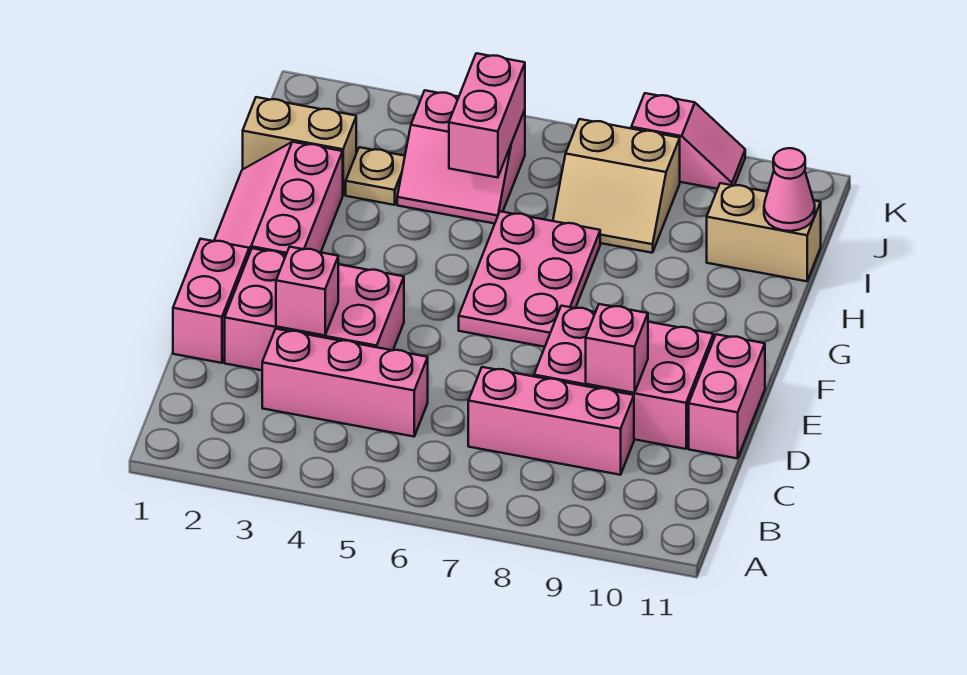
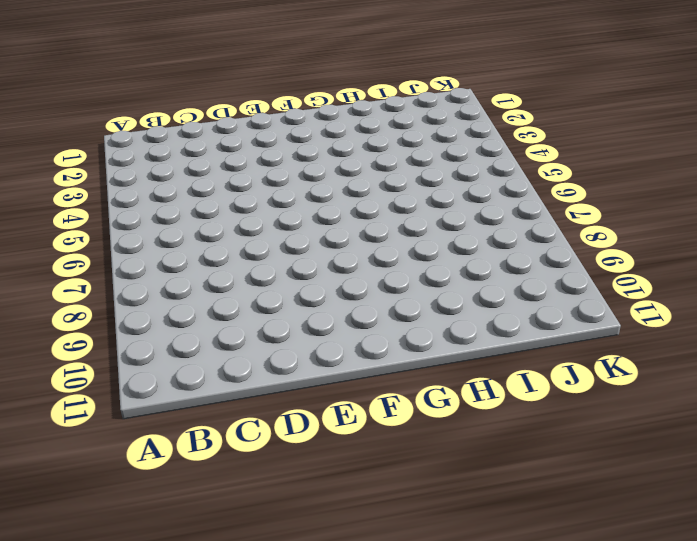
none -> pink 1x3 brick [262,329,428,437]
none -> pink 1x3 brick [468,367,634,475]
none -> pink 1x2 brick [173,239,249,363]

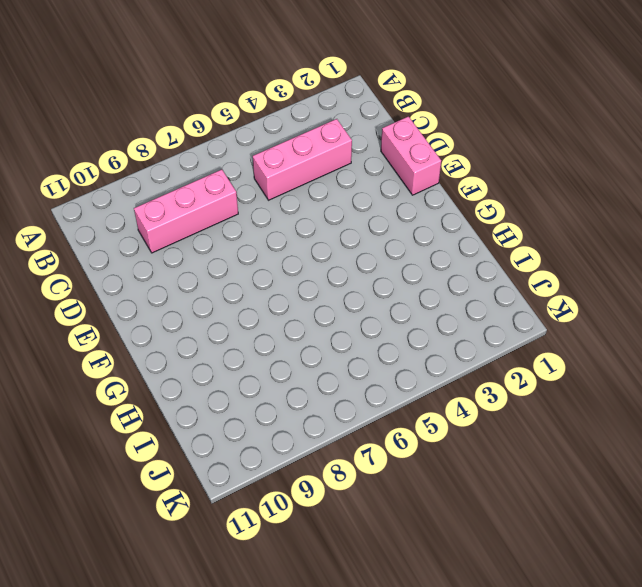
none -> pink 2x3 brick [225,248,404,370]
none -> pink 2x3 brick [534,306,713,449]
none -> pink 1x2 brick [689,334,765,459]

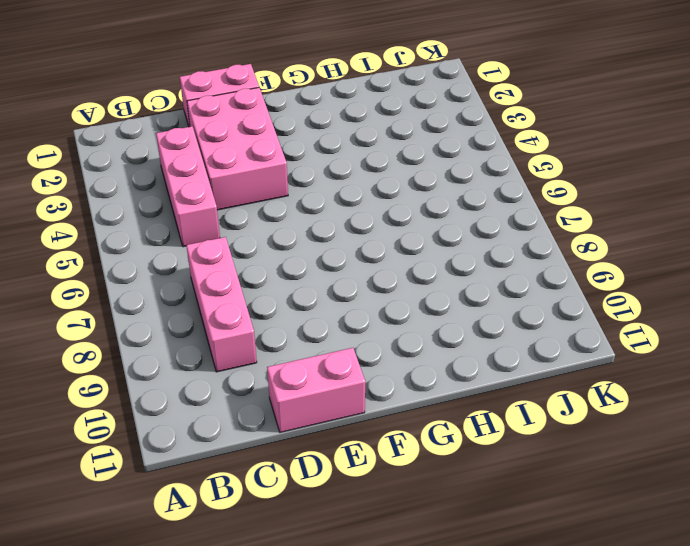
none -> pink 2x3 brick [534,306,713,449]
none -> pink 2x3 slope [214,142,343,255]
none -> pink 2x3 plate [459,211,600,347]

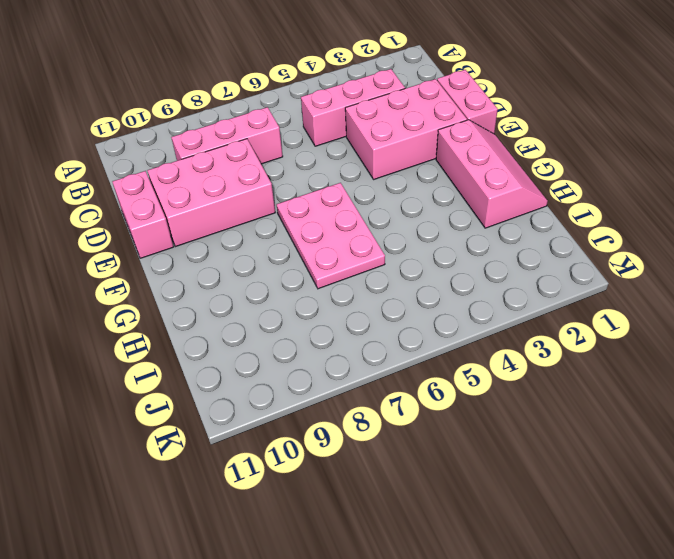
none -> tan 1x2 brick [243,97,356,195]
none -> tan 1x1 plate [346,147,405,205]
none -> pink 2x2 slope [397,90,525,224]

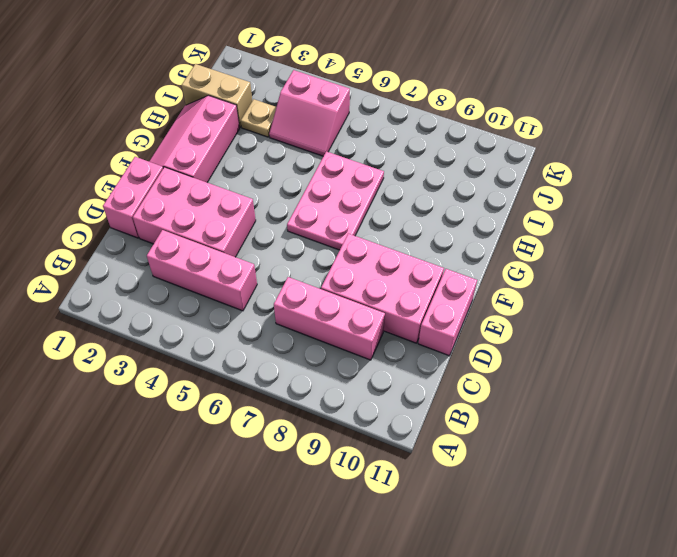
none -> tan 2x2 slope [553,119,680,253]
none -> tan 1x2 brick [707,183,821,281]
none -> pink 1x2 slope [631,93,745,189]

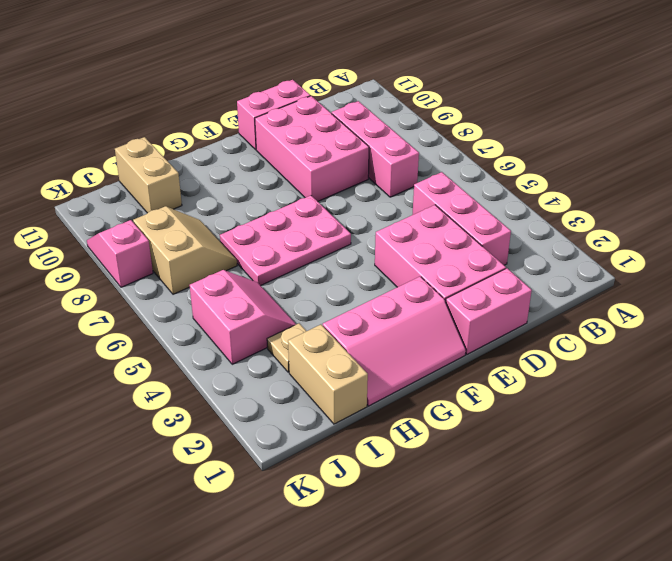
none -> pink 1x1 brick [276,247,338,335]
none -> pink 1x1 brick [586,304,648,393]
none -> pink 1x2 brick [449,53,525,178]

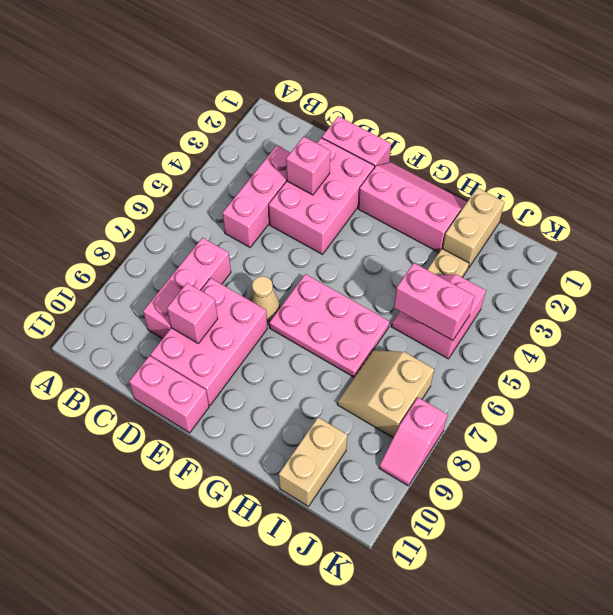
tan 1x1 cone [249,276,280,322] -> none
none -> pink 1x1 cone [764,148,815,231]

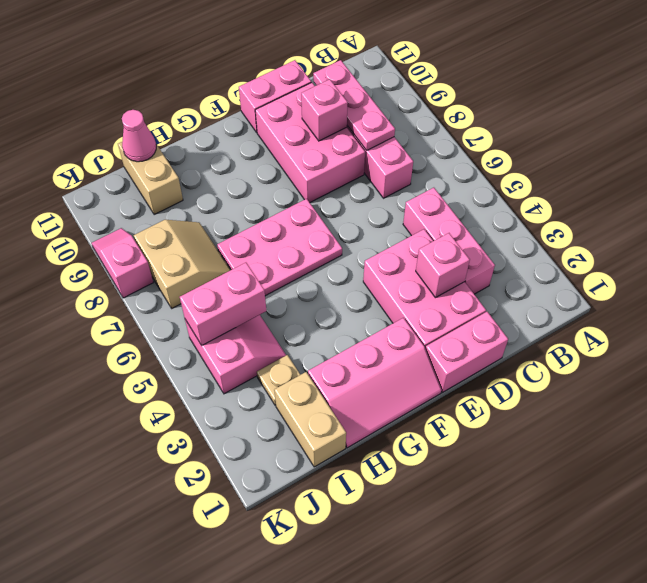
pink 1x3 plate [313,60,395,150] -> none

